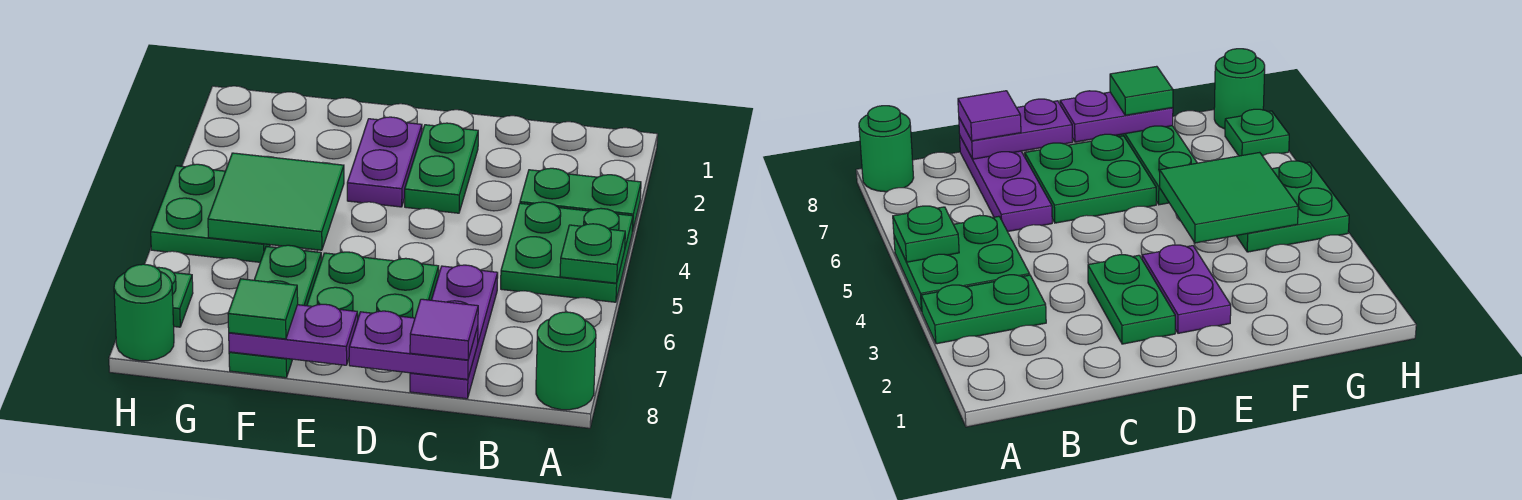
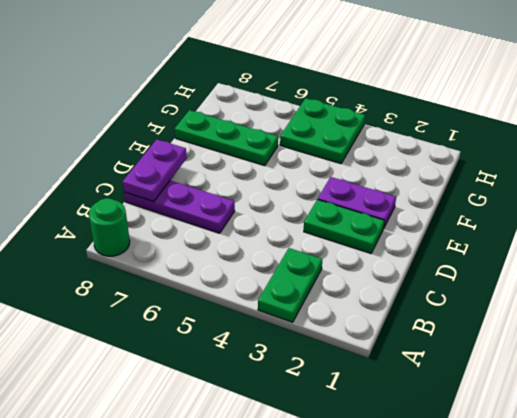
none -> green 2x2 plate [501,202,633,302]
none -> green 2x2 plate [307,252,439,318]
none -> green 1x1 plate [157,267,193,327]

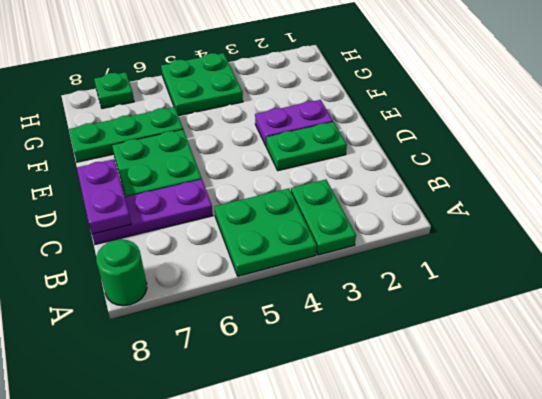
none -> green 1x1 round brick [114,264,174,361]
none -> green 1x1 plate [560,224,625,283]
none -> purple 1x2 plate [229,304,358,365]

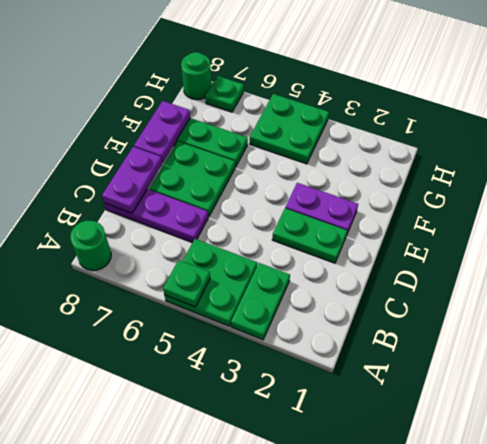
none -> green 2x2 tile [208,153,344,250]
none -> purple 1x1 tile [410,299,478,360]
none -> green 1x1 tile [228,279,298,339]

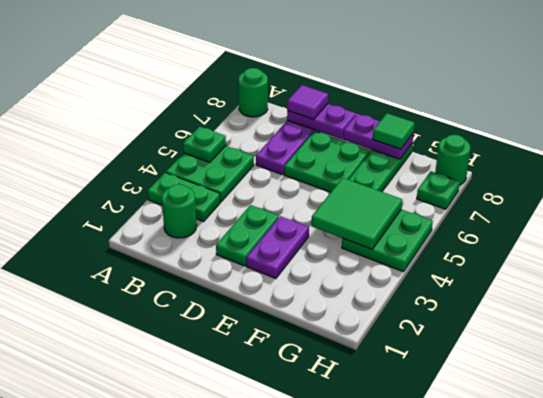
green 1x1 round brick [162,184,197,238] -> none

